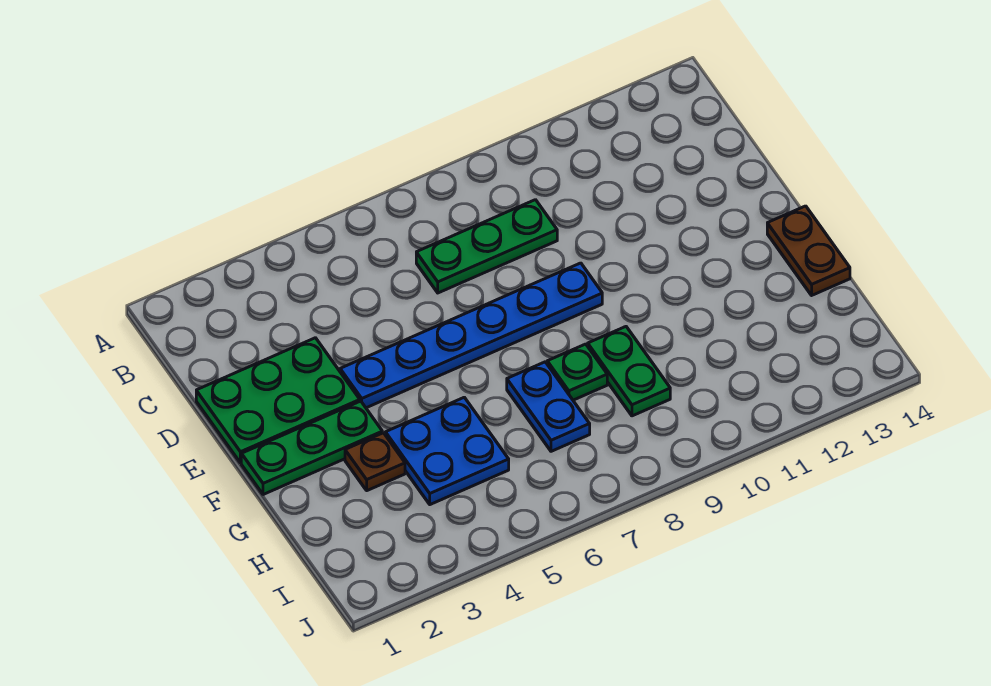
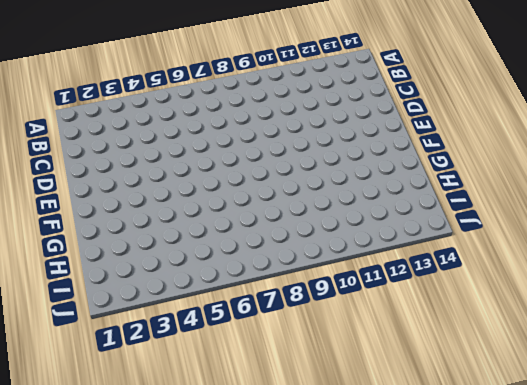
none -> green 1x3 plate [416,200,557,293]
none -> green 2x3 plate [196,338,360,463]

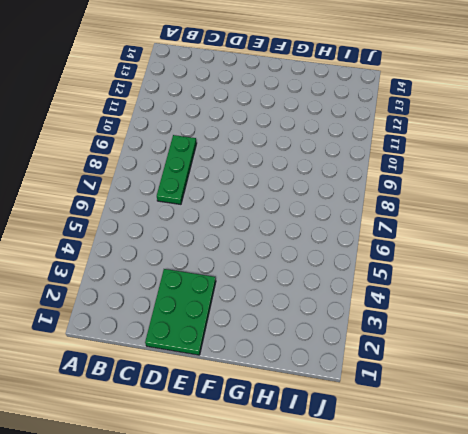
none -> blue 1x6 plate [340,263,602,408]
none -> green 1x3 plate [241,401,382,495]

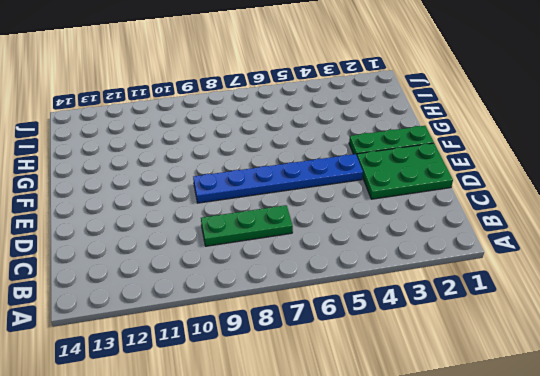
none -> brown 1x2 plate [767,206,850,295]
none -> brown 1x1 plate [345,433,405,491]

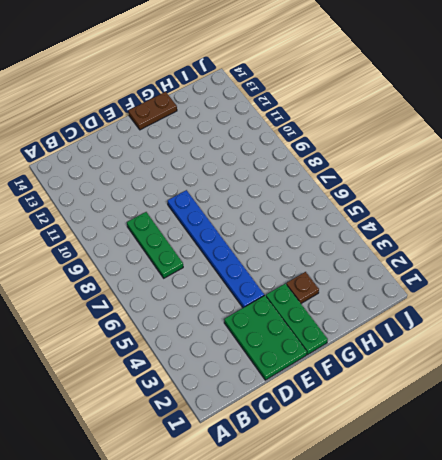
none -> blue 2x2 plate [385,397,509,505]
none -> blue 1x2 plate [507,362,590,451]

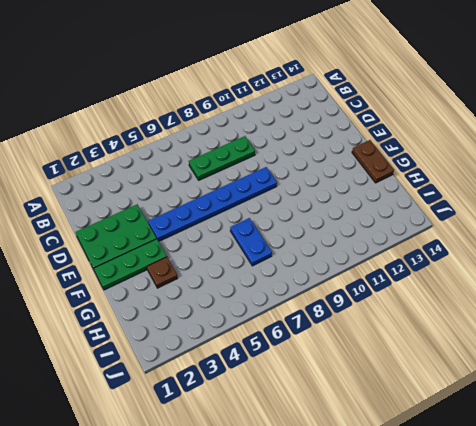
none -> blue 2x2 plate [385,397,509,505]
none -> green 1x1 plate [547,344,607,400]

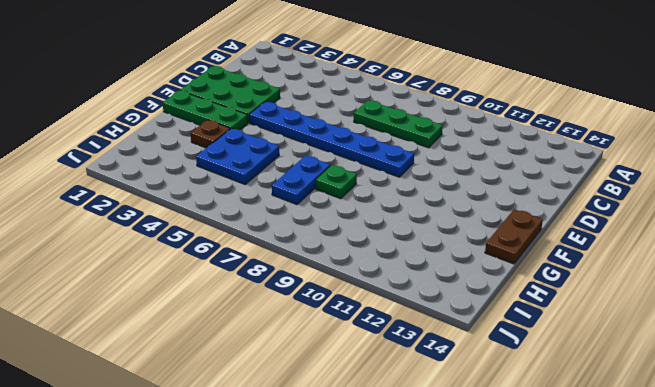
none -> green 1x2 plate [588,327,670,416]

